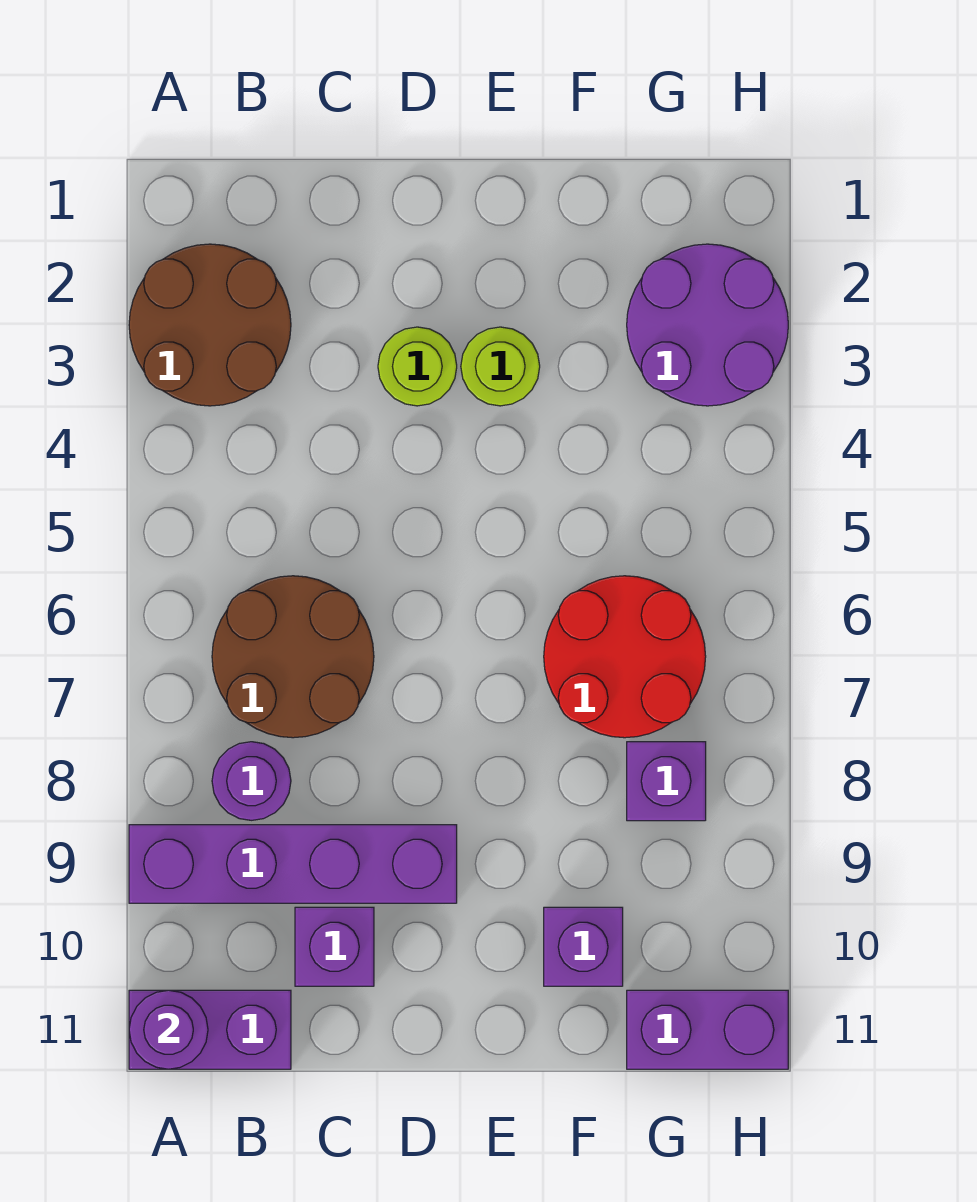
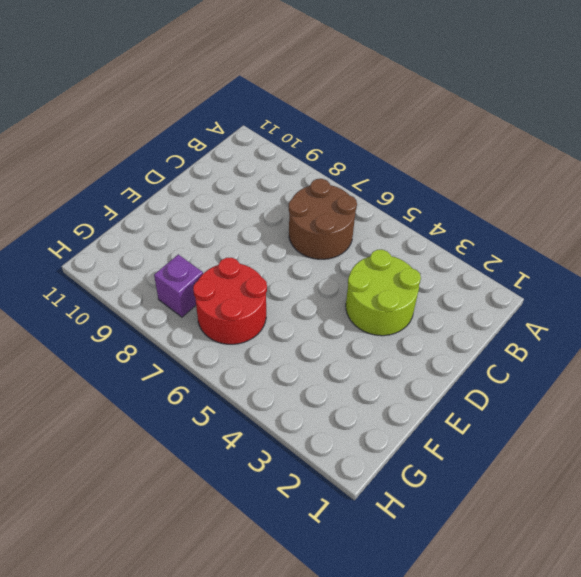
lime 2x2 round brick [346,250,421,336] -> lime 1x1 round brick [378,327,457,406]
none -> brown 2x2 round brick [129,244,291,406]
none -> purple 1x4 brick [129,825,457,903]
none -> purple 1x2 brick [129,990,291,1069]

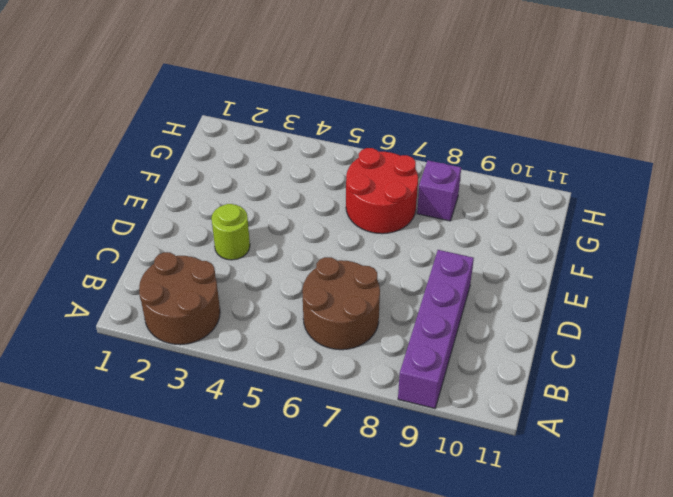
none -> purple 1x2 brick [129,990,291,1069]
none -> purple 1x1 round brick [212,742,291,820]
none -> purple 1x1 brick [295,907,374,986]

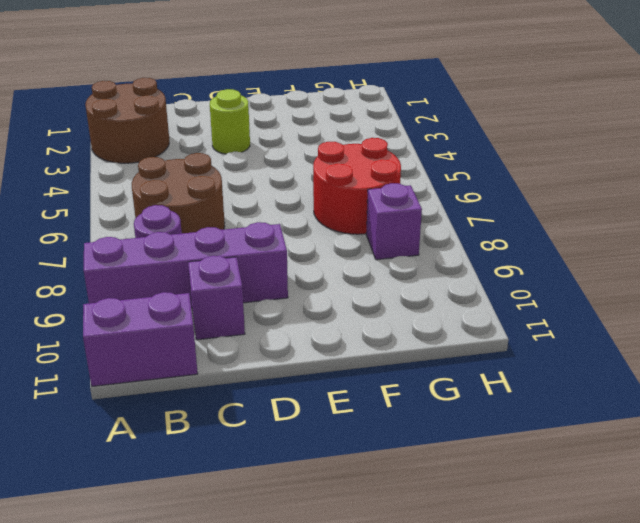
none -> lime 1x1 round brick [461,327,540,406]
none -> purple 1x1 brick [544,907,623,986]
none -> purple 2x2 round brick [627,244,788,406]

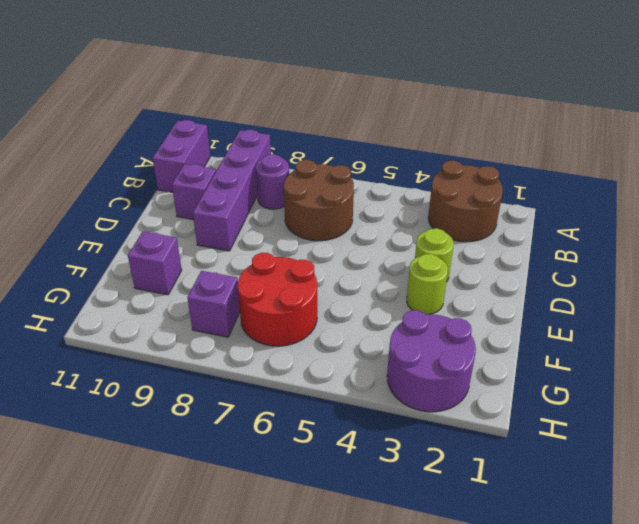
none -> purple 1x2 brick [627,990,788,1069]
none -> purple 1x1 round brick [129,990,208,1069]

